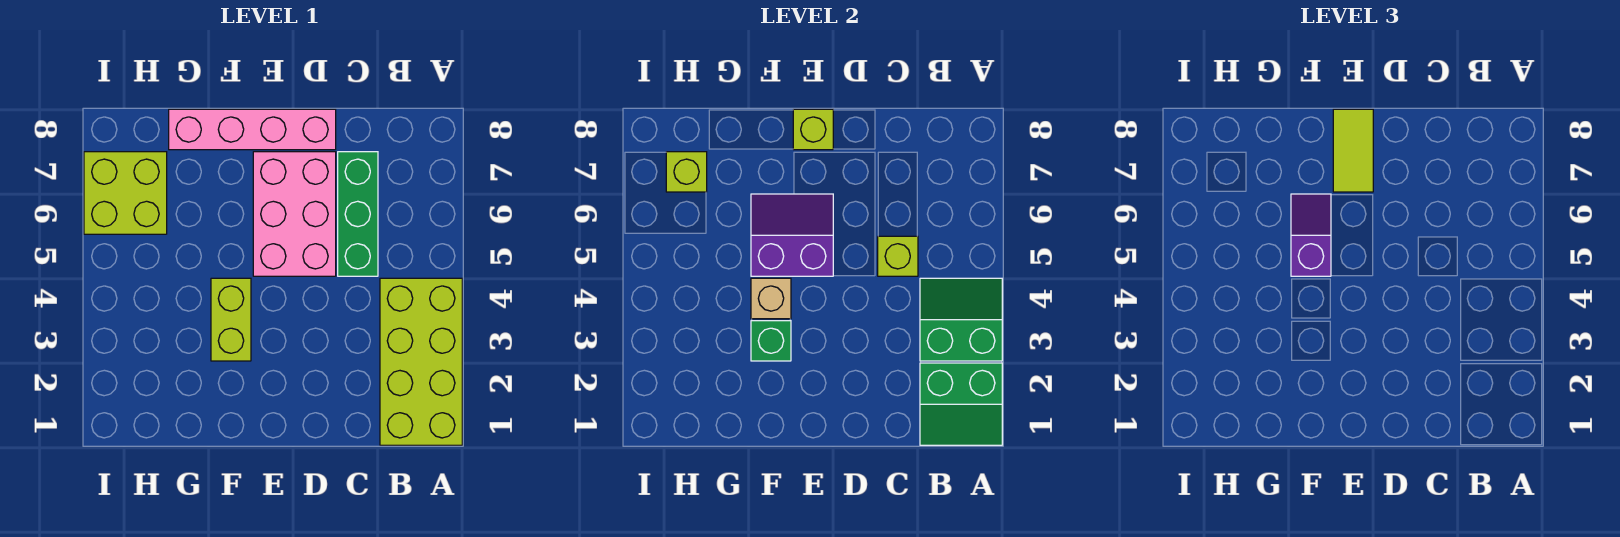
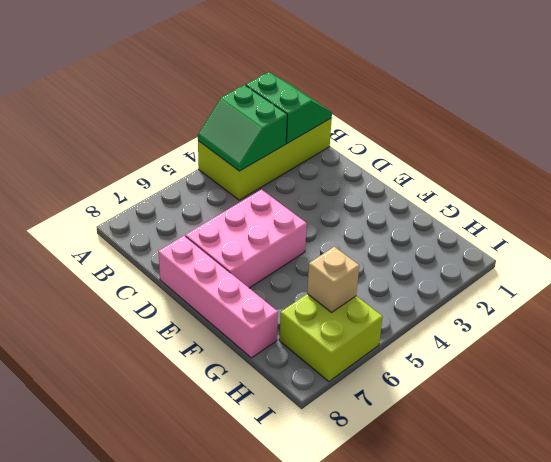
tan 1x1 brick [307,247,359,312] -> tan 1x1 brick moved to [751,278,791,319]
none -> green 1x3 brick [338,152,378,276]
none -> lime 1x2 brick [211,278,251,361]
none -> lime 1x1 brick [878,236,918,276]

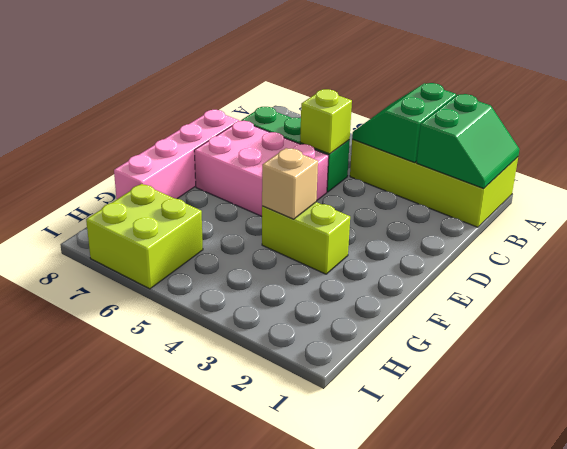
none -> purple 2x2 slope [751,194,833,276]
none -> lime 1x1 brick [793,109,833,150]
none -> green 1x1 brick [751,321,791,361]

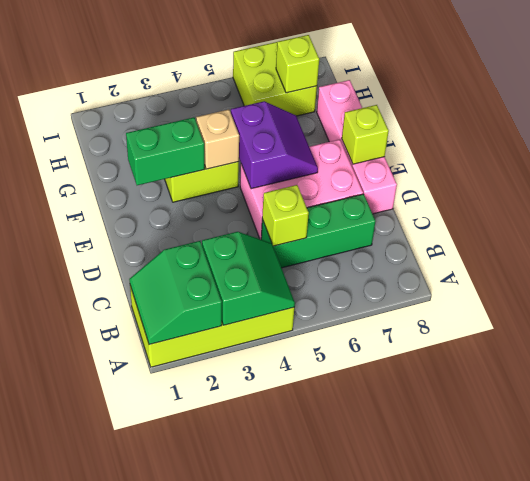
green 1x2 brick [126,117,205,185] -> green 1x1 brick [751,321,791,361]
none -> lime 1x2 tile [1333,109,1373,192]
none -> purple 1x2 slope [1291,194,1331,276]

